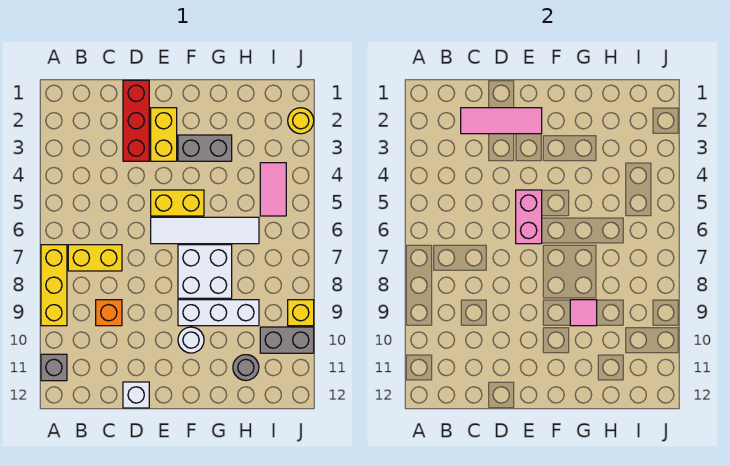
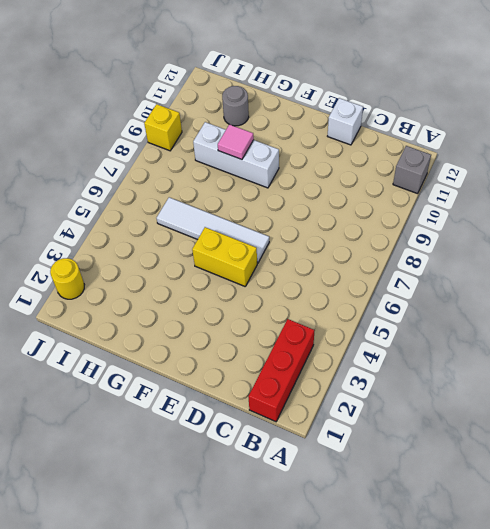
red 1x3 brick [248,319,315,422] -> red 1x3 brick moved to [123,80,149,161]
none -> yellow 1x3 brick [41,245,67,326]
none -> yellow 1x2 brick [68,245,122,271]
none -> orange 1x1 brick [96,300,122,326]

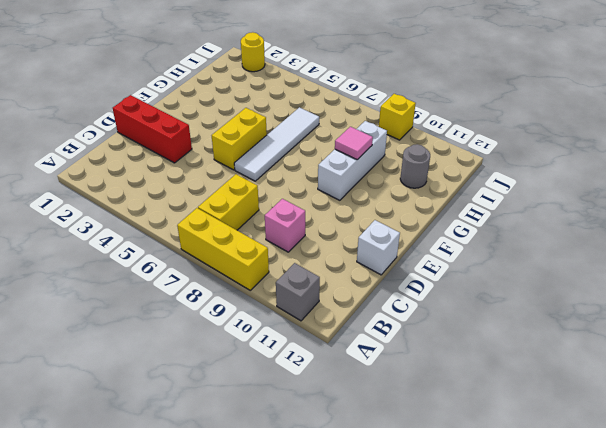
pink 1x1 brick [265,199,305,252] -> orange 1x1 brick [96,300,122,326]
none -> yellow 1x2 brick [151,108,177,161]
none -> grey 1x2 brick [178,135,232,161]
none -> white 2x2 brick [178,245,232,298]

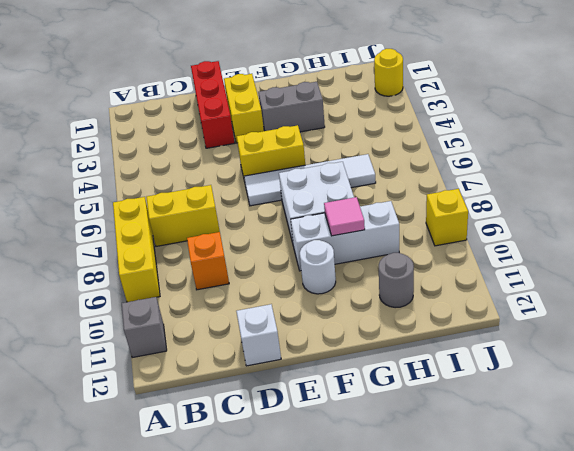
none -> pink 1x2 tile [260,163,286,216]
none -> grey 1x2 brick [260,327,314,353]
none -> pink 1x3 tile [461,108,542,134]

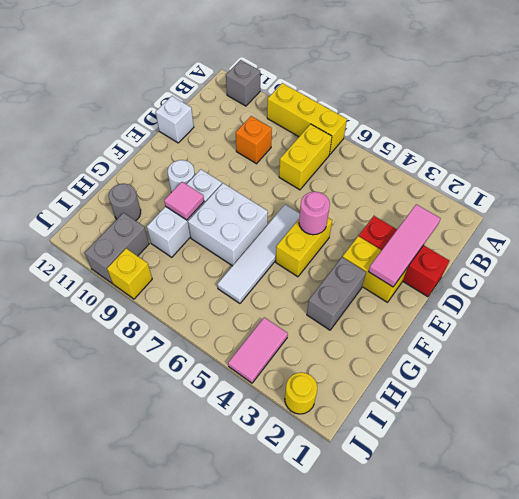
pink 1x1 round brick [299,192,330,235] -> pink 1x2 brick [516,190,542,244]
pink 1x2 tile [228,317,288,383] -> pink 1x2 tile turned to [260,163,286,216]

